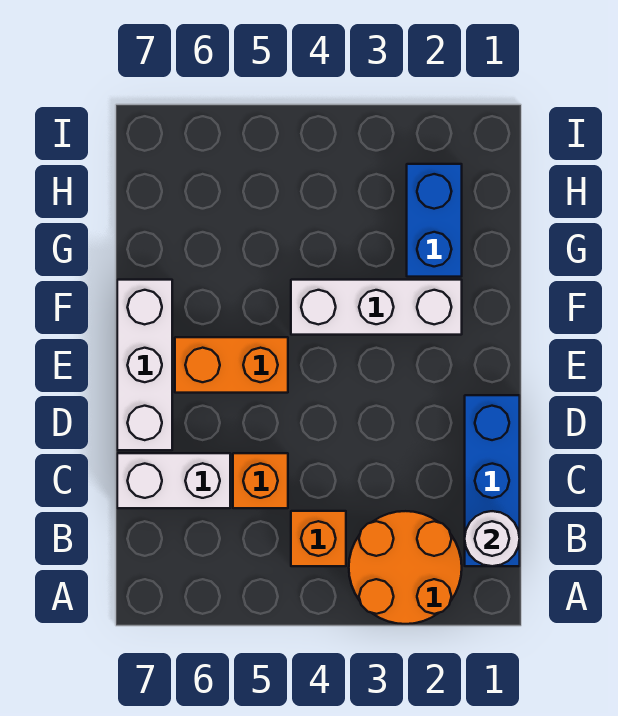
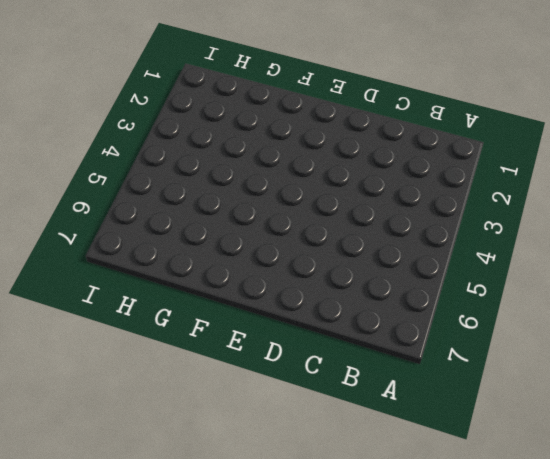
none -> orange 2x2 round brick [349,511,462,624]
none -> blue 1x3 brick [465,395,520,566]

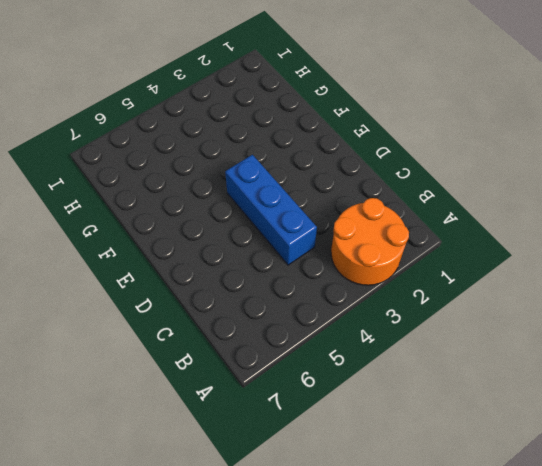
blue 1x3 brick [225,155,317,265] -> blue 1x3 brick moved to [465,395,520,566]
none -> orange 1x1 brick [291,511,346,566]
none -> orange 1x1 brick [233,453,288,508]

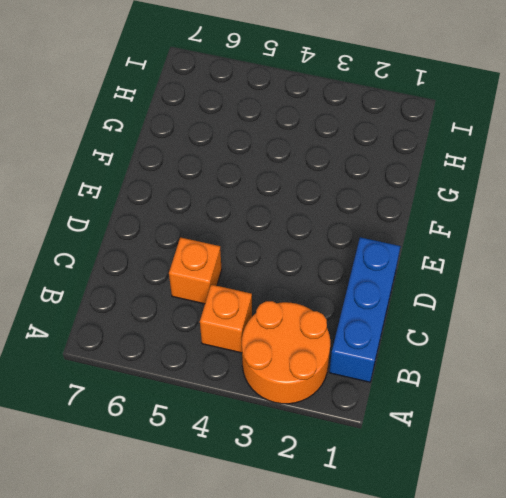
none -> white 1x2 brick [117,453,230,508]
none -> white 1x3 brick [117,280,172,450]

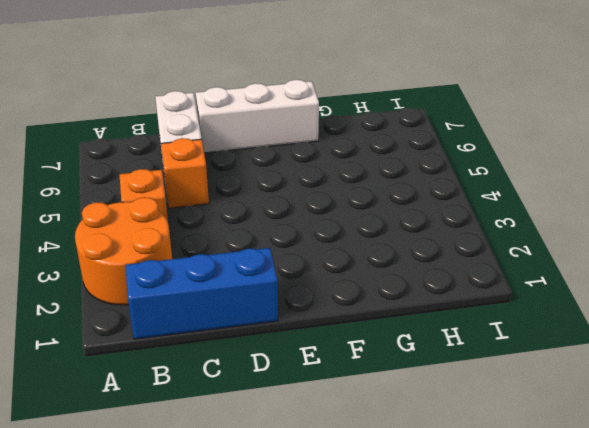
none -> orange 1x2 brick [175,337,288,393]
none -> white 1x3 brick [291,280,462,335]

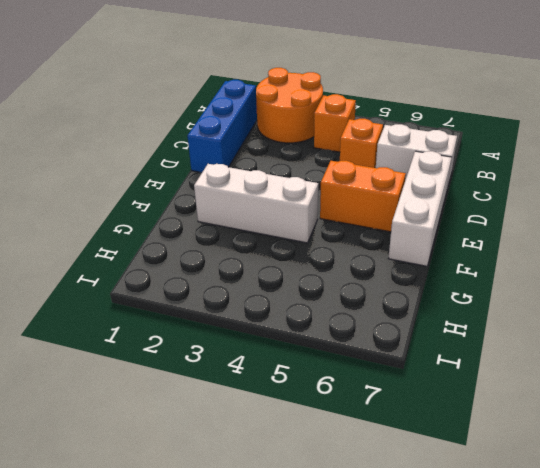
none -> blue 1x2 brick [407,164,462,277]
none -> white 1x1 round brick [465,511,520,566]

